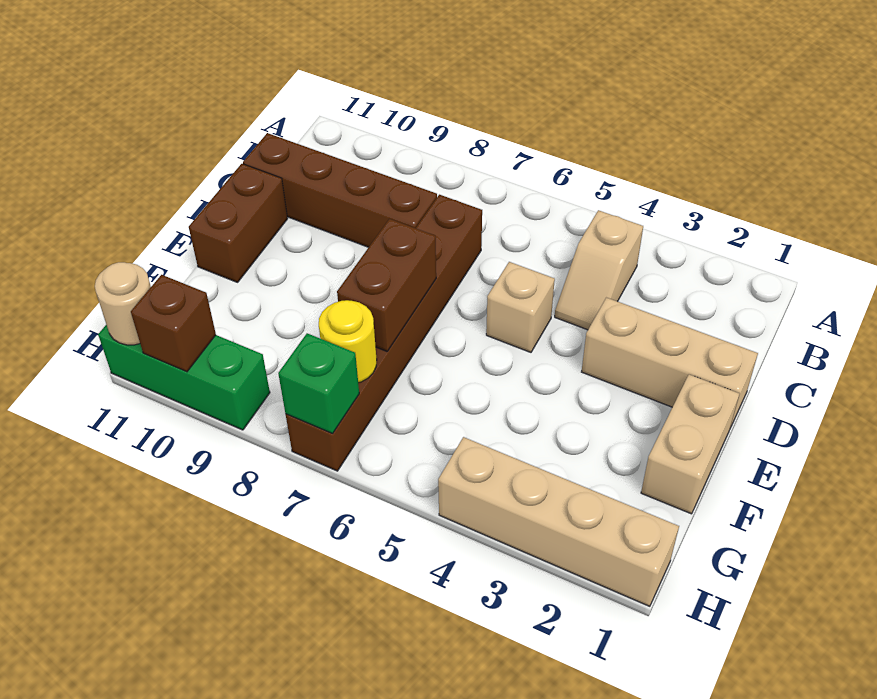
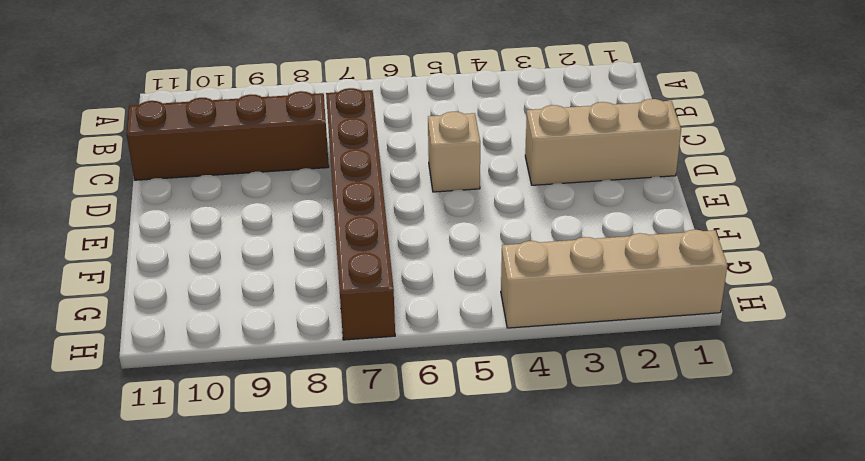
none -> tan 1x2 slope [555,210,643,330]
none -> brown 1x2 brick [189,164,288,282]
none -> tan 1x2 brick [641,374,739,514]

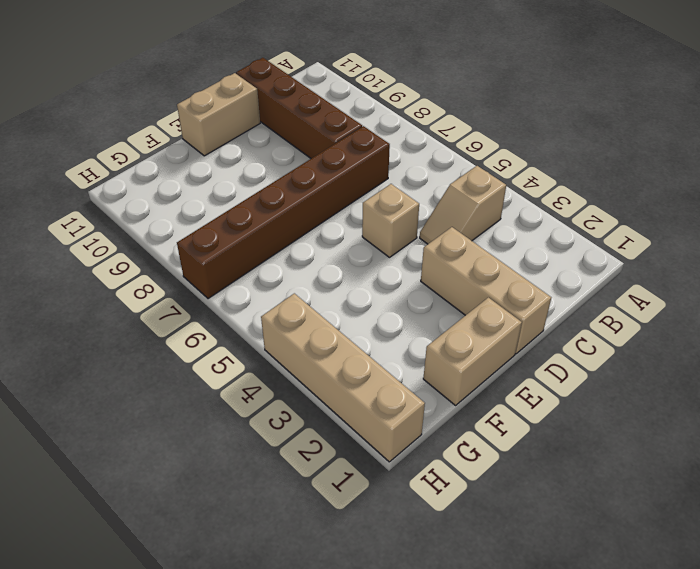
tan 1x2 brick [177,73,260,156] -> brown 1x2 brick [189,164,288,282]
none -> green 1x3 brick [98,325,270,430]
none -> brown 1x2 brick [337,219,436,351]
none -> yellow 1x1 round brick [319,300,377,383]

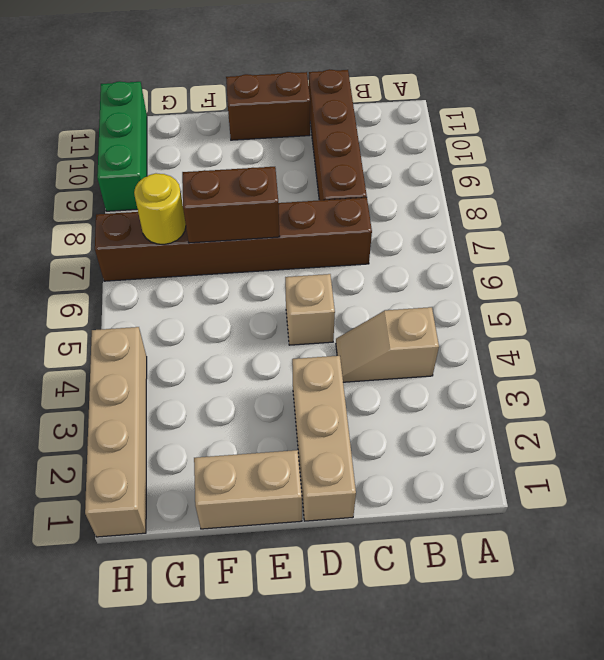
none -> green 1x1 brick [278,333,359,433]
none -> brown 1x1 brick [131,275,216,372]
none -> tan 1x1 round brick [95,262,151,345]

